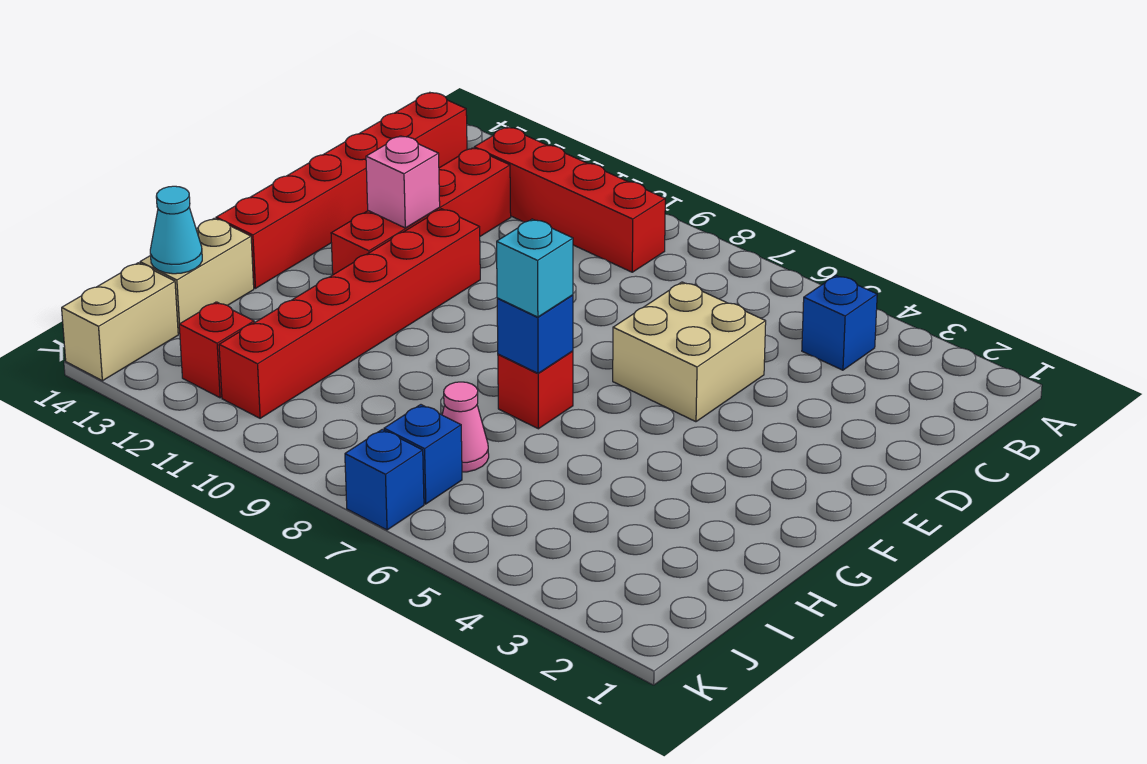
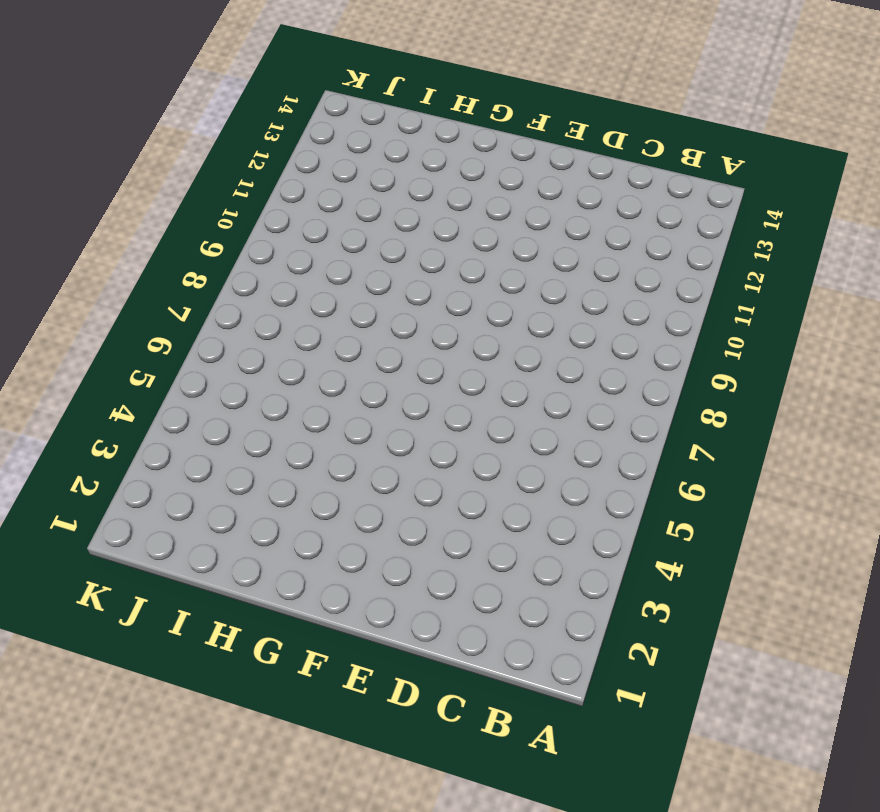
none -> blue 1x1 brick [802,276,877,370]
none -> red 1x4 brick [474,127,665,272]
none -> red 1x6 brick [216,92,467,288]

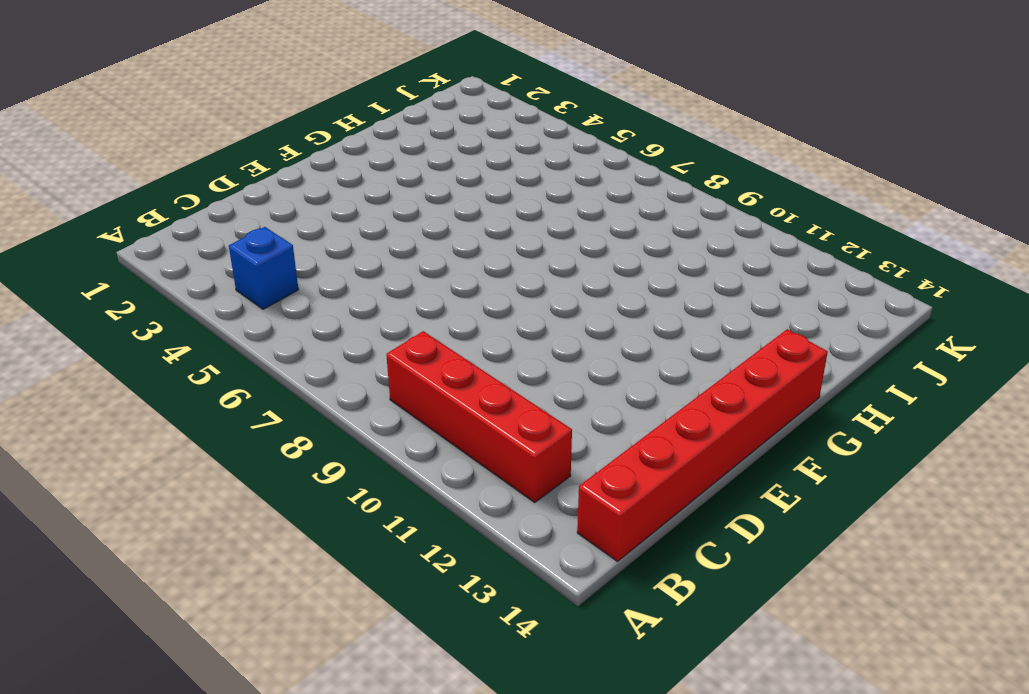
none -> red 1x4 brick [331,148,511,275]
none -> tan 2x2 brick [613,282,766,422]
none -> red 1x6 brick [219,209,480,418]

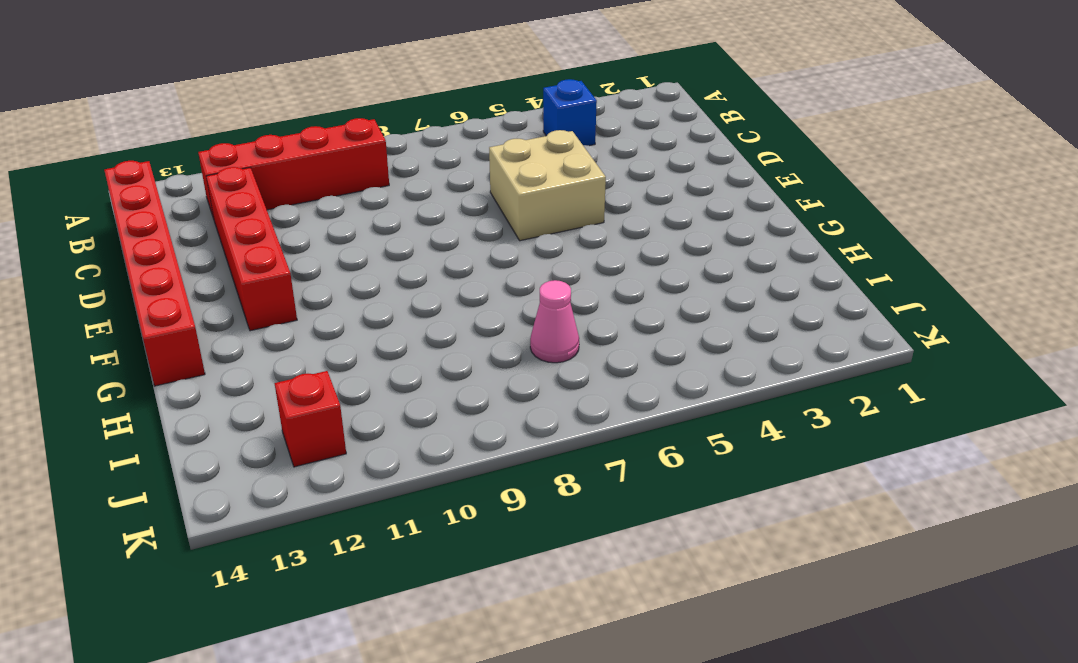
none -> red 1x6 brick [219,209,480,418]
none -> red 1x1 brick [498,351,573,429]
none -> tan 1x2 brick [140,218,254,334]

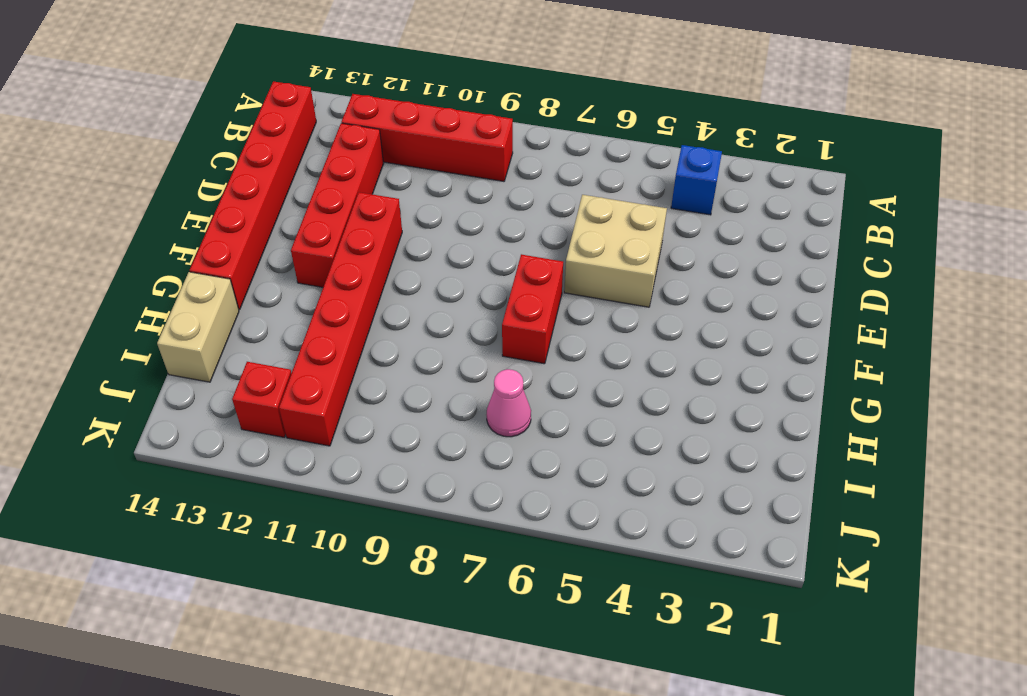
red 1x2 brick [502,254,563,364] -> red 1x1 brick [498,351,573,429]
none -> blue 1x1 brick [384,405,462,504]
none -> tan 1x2 brick [62,263,178,381]
none -> blue 1x1 brick [345,430,424,530]

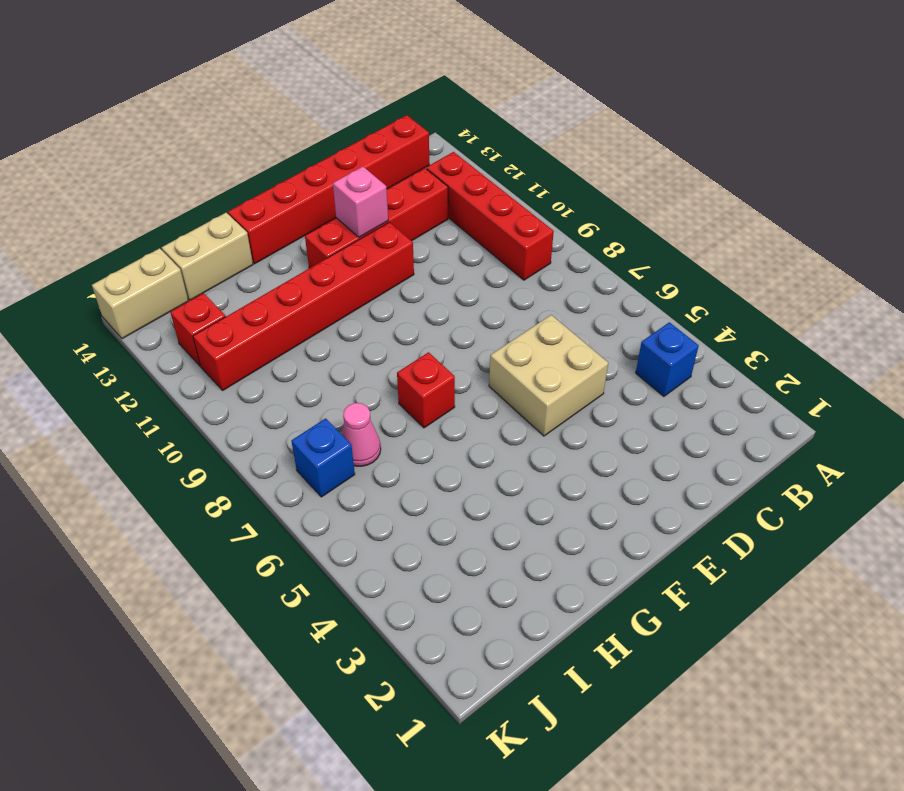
none -> blue 1x1 brick [345,430,424,530]
none -> blue 1x1 brick [497,295,573,373]
none -> cyan 1x1 cone [150,186,202,274]

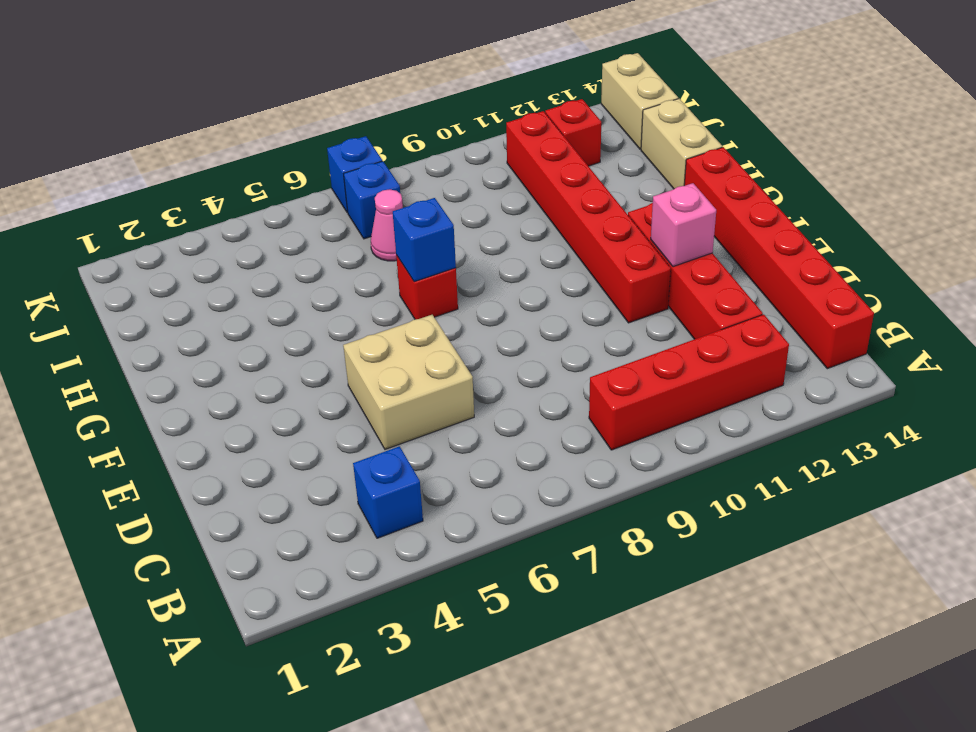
none -> cyan 1x1 cone [150,186,202,274]
none -> cyan 1x1 brick [497,219,573,317]

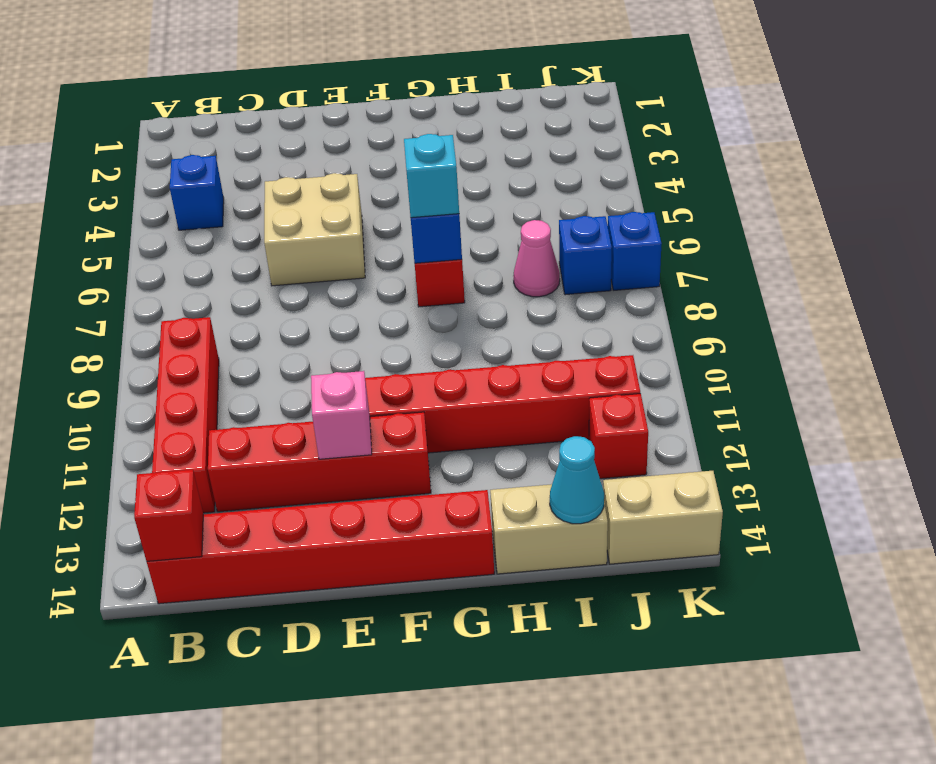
red 1x1 brick [134,470,203,561] -> none

